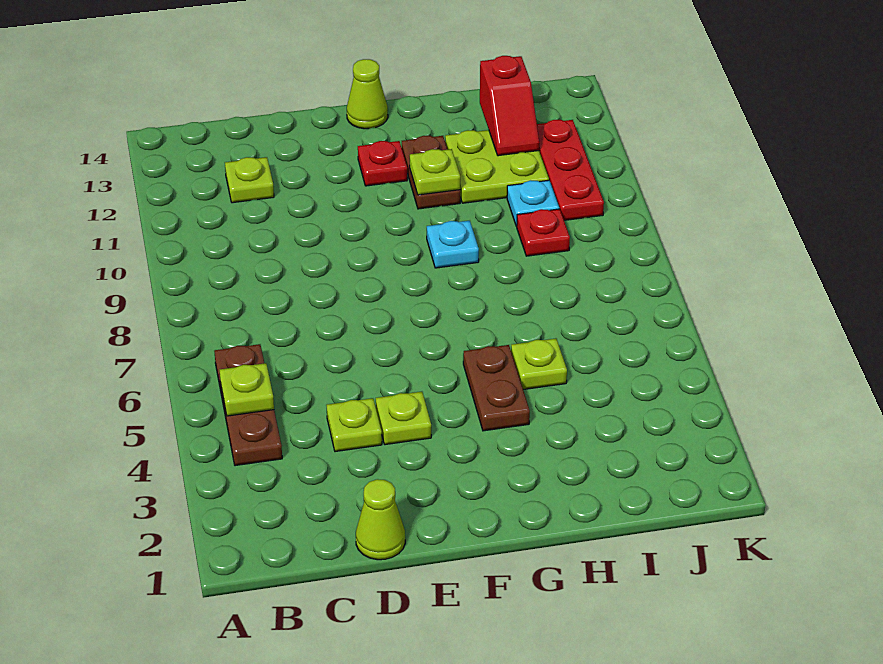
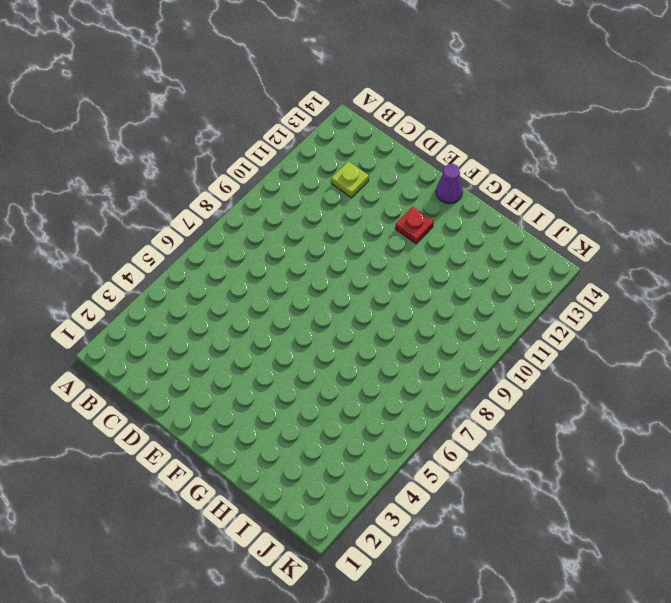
purple 1x1 cone [436,164,463,204] -> lime 1x1 cone [347,59,388,129]
none -> brown 1x3 plate [214,344,282,466]
none -> lime 1x1 cone [356,479,405,560]
none -> lime 1x1 plate [327,398,382,452]

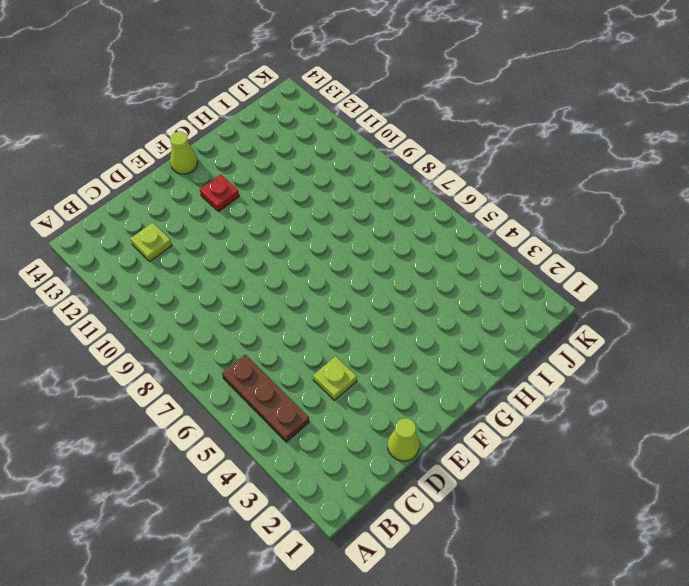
none -> lime 1x1 plate [376,392,431,445]
none -> brown 1x2 plate [463,345,530,431]
none -> cyan 1x1 plate [427,221,479,268]

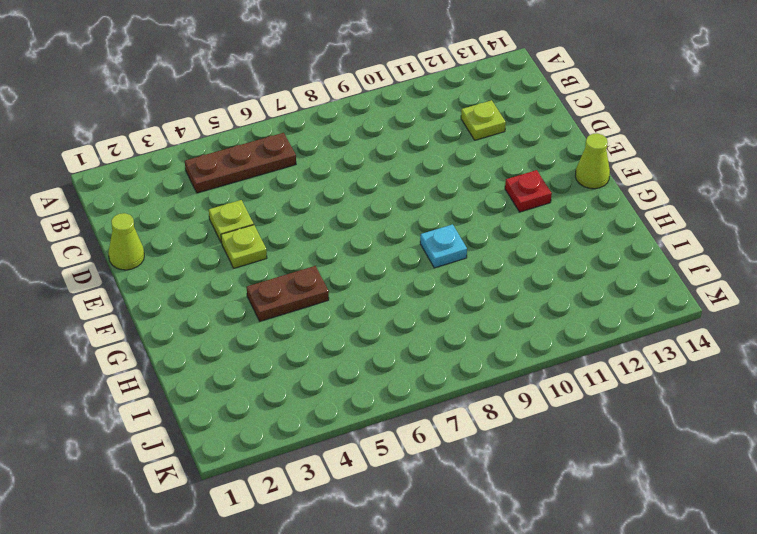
none -> brown 1x2 plate [402,136,460,209]
none -> lime 1x1 plate [511,339,567,390]
none -> lime 2x2 plate [445,130,549,203]

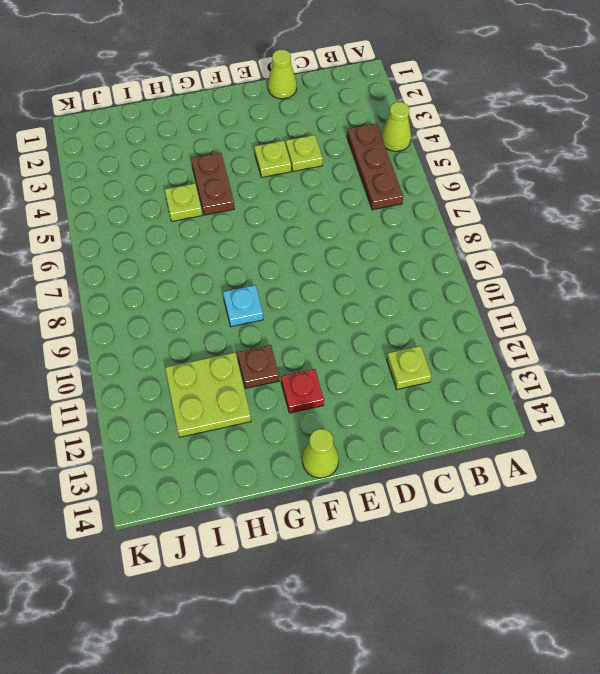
lime 1x1 cone [381,102,411,151] -> none
brown 1x1 plate [237,345,279,389] -> brown 1x2 plate [402,136,460,209]
none -> red 1x1 plate [516,209,570,256]
none -> cyan 1x1 plate [507,180,559,226]
none -> red 1x3 plate [537,120,604,220]

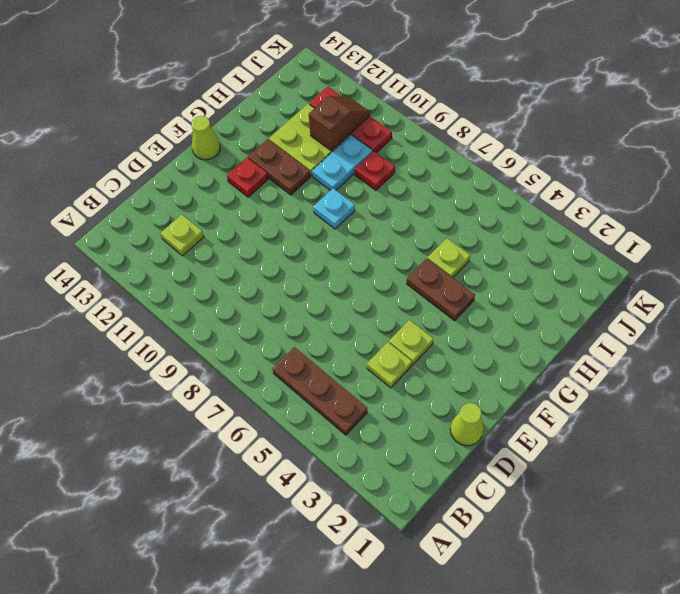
cyan 1x2 plate [312,135,372,191] -> cyan 1x1 plate [507,180,559,226]
brown 1x2 slope [309,96,370,151] -> none
none -> lime 1x1 plate [220,363,274,416]
none -> lime 1x1 plate [410,149,460,195]
none -> red 1x2 slope [480,56,539,156]

